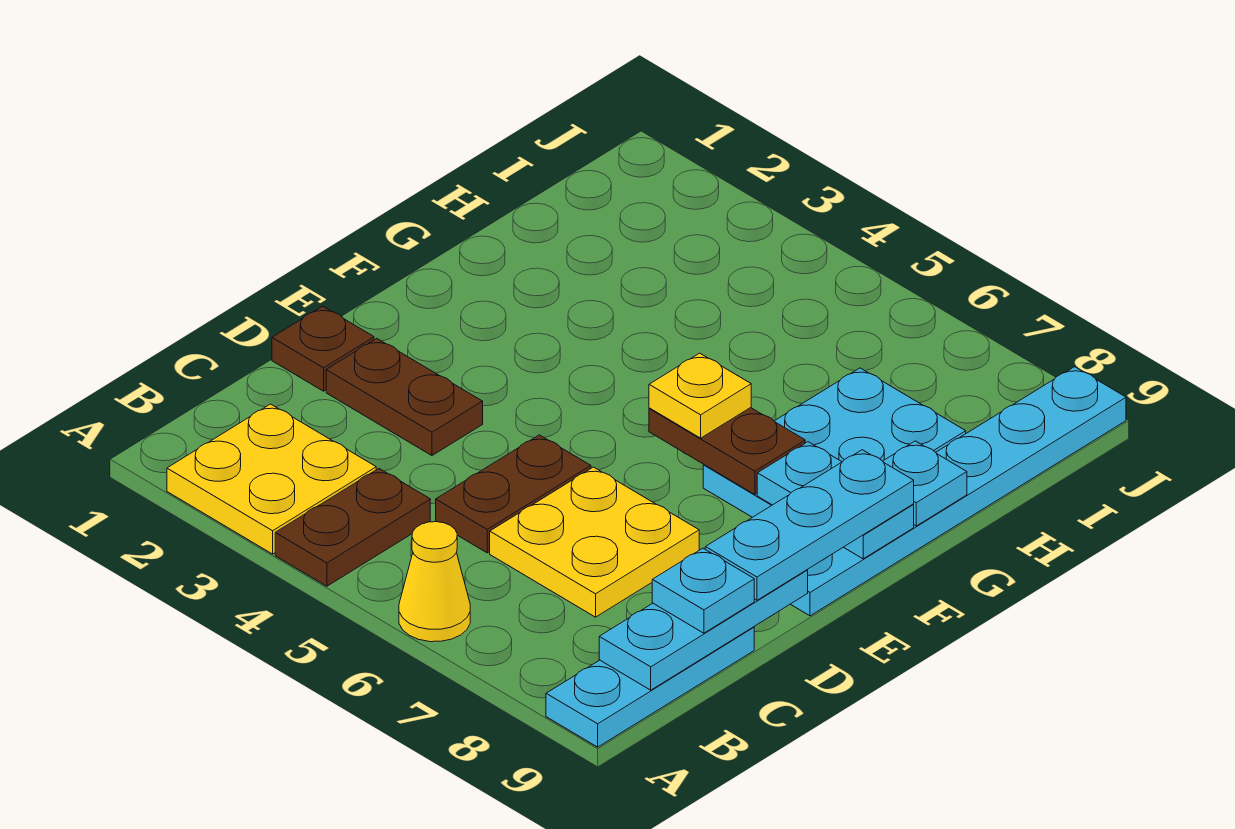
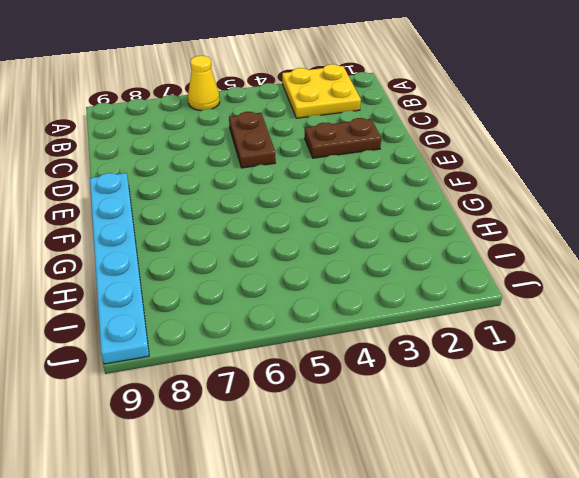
none -> brown 1x2 plate [275,469,430,586]
none -> cyan 1x3 plate [546,627,754,747]
none -> yellow 2x2 plate [490,467,699,617]

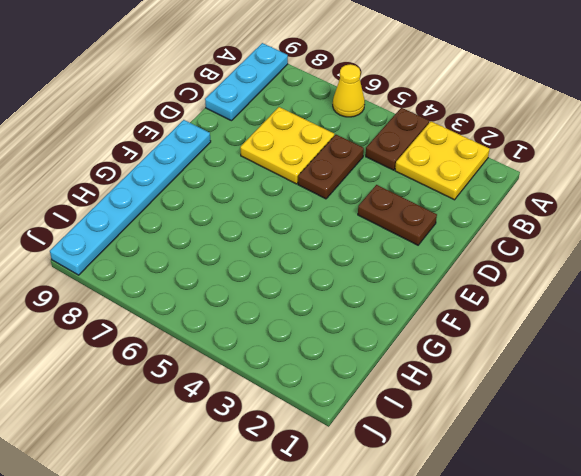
none -> brown 1x1 plate [272,306,374,391]
none -> cyan 2x3 plate [703,368,966,517]
none -> cyan 1x3 plate [599,570,808,690]

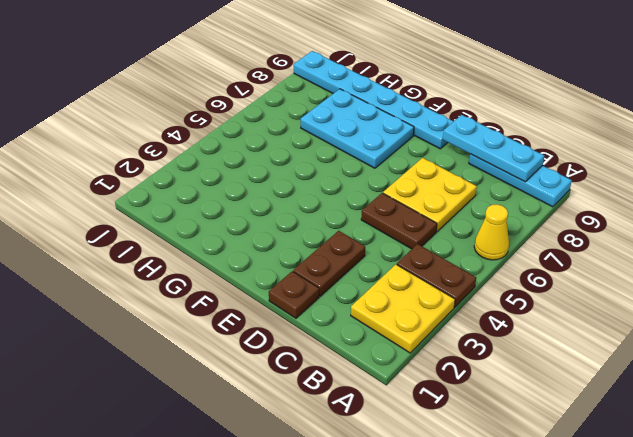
none -> brown 1x2 plate [649,408,805,494]
none -> cyan 1x2 plate [757,442,914,559]
none -> cyan 1x1 plate [883,441,967,526]

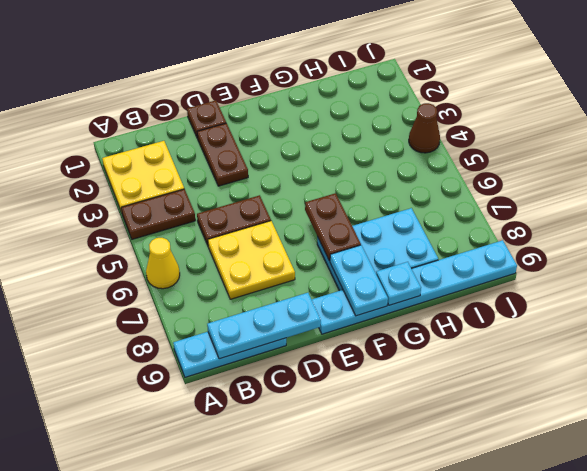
brown 1x1 cone [409,103,440,153] -> none
none -> cyan 1x1 plate [652,548,754,633]
none -> cyan 1x3 plate [705,450,914,600]
none -> yellow 1x1 plate [649,353,751,438]

